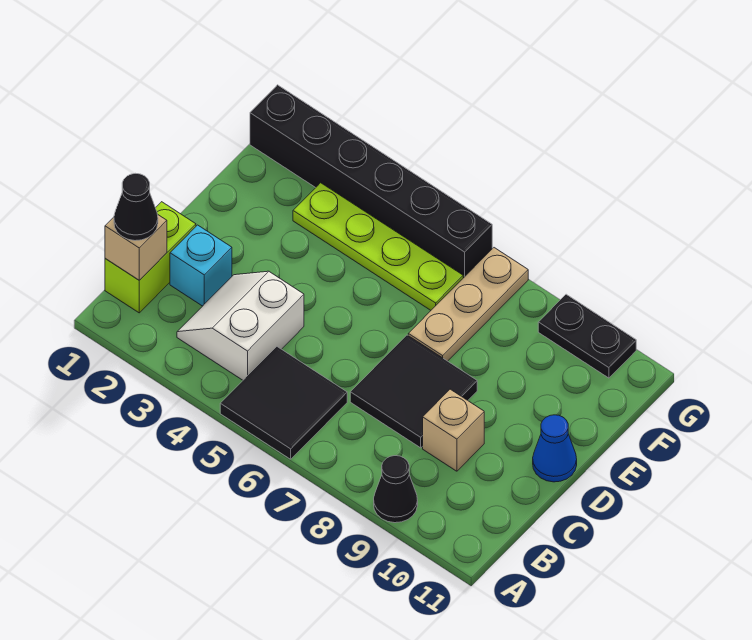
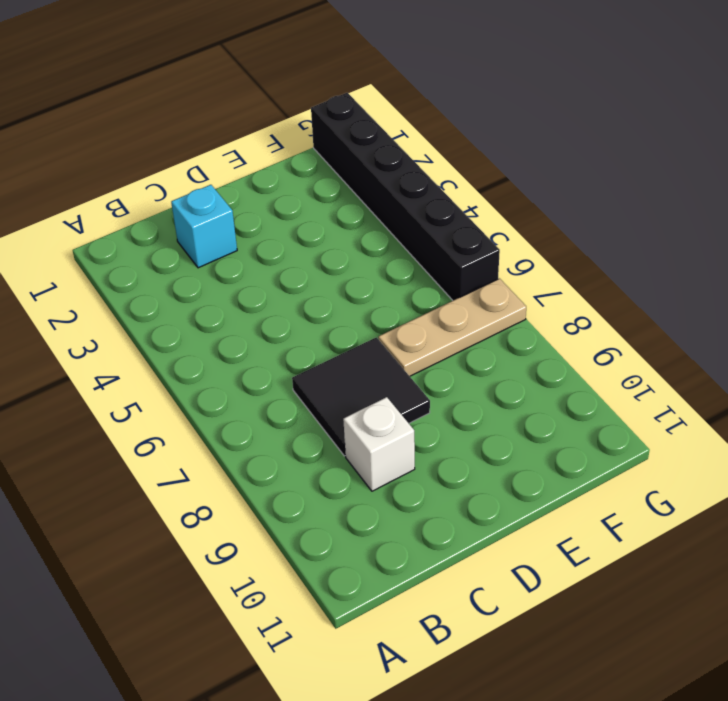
white 1x1 brick [343,397,415,491] -> tan 1x1 brick [423,389,484,471]
none -> black 2x2 tile [220,347,347,459]
none -> black 1x1 cone [374,456,418,523]
none -> lime 1x2 brick [105,202,196,313]

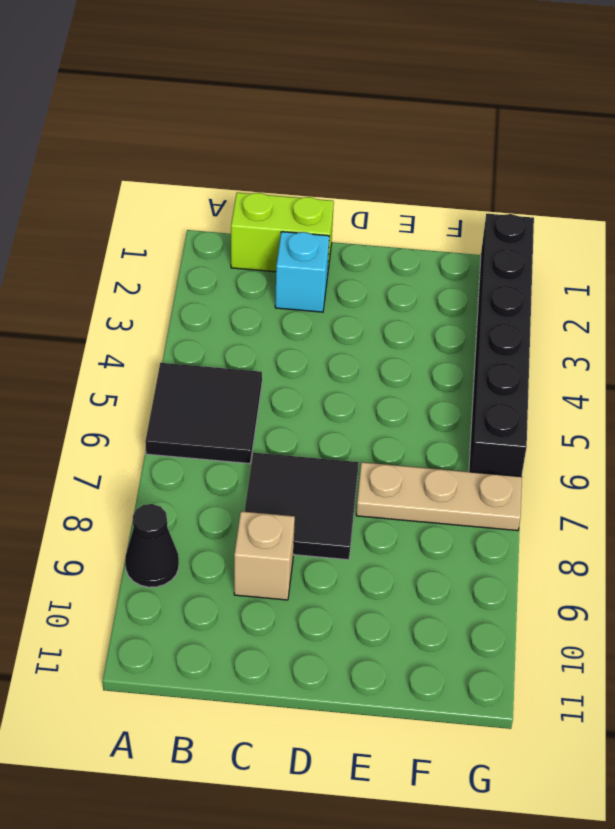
none -> white 2x2 slope [177,271,304,380]
none -> blue 1x1 cone [533,415,577,482]
none -> lime 1x4 plate [293,183,463,310]

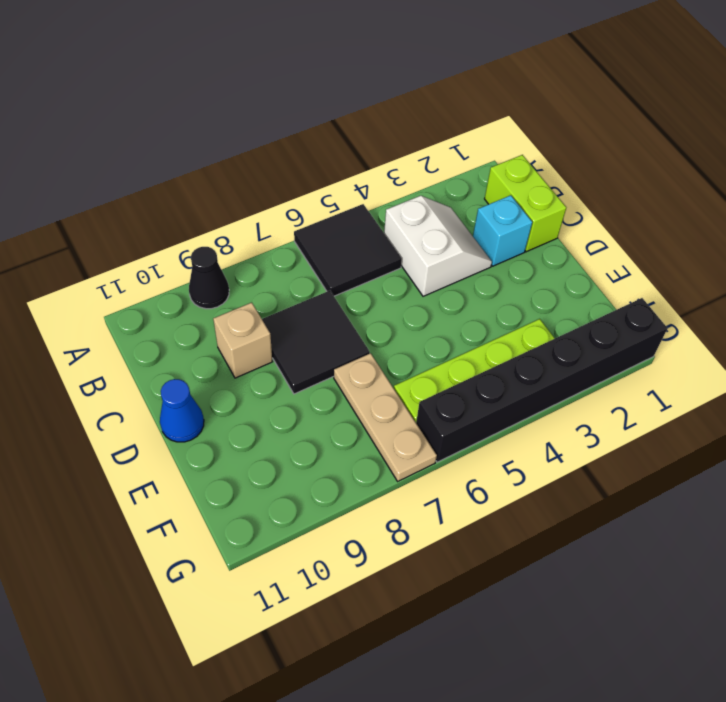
none -> black 1x2 plate [538,294,636,378]
none -> tan 1x1 brick [105,215,167,280]
none -> black 1x1 cone [114,173,158,241]

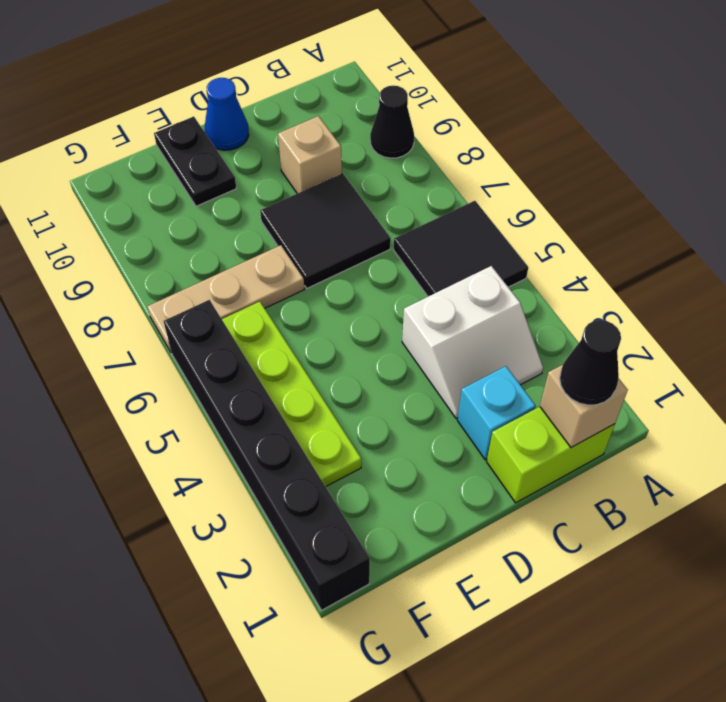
black 1x2 plate [154,117,236,206] -> black 1x2 plate moved to [538,294,636,378]

